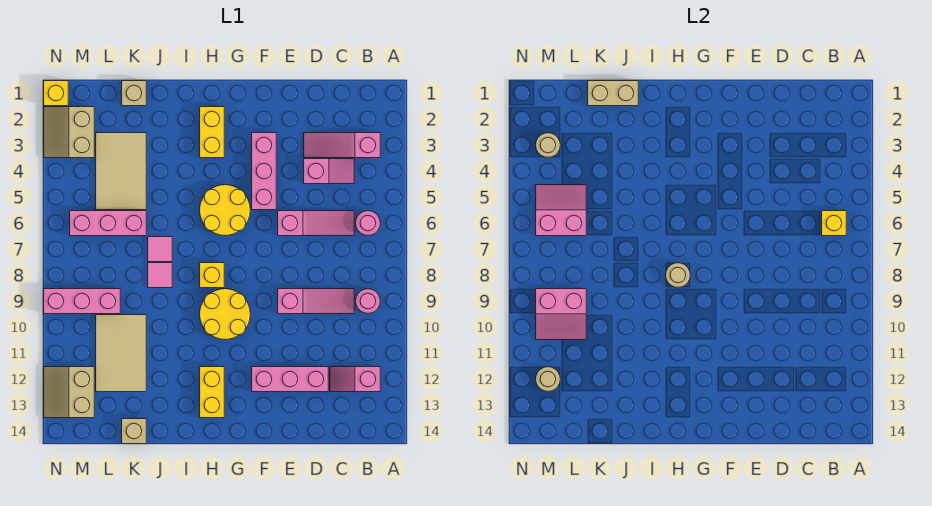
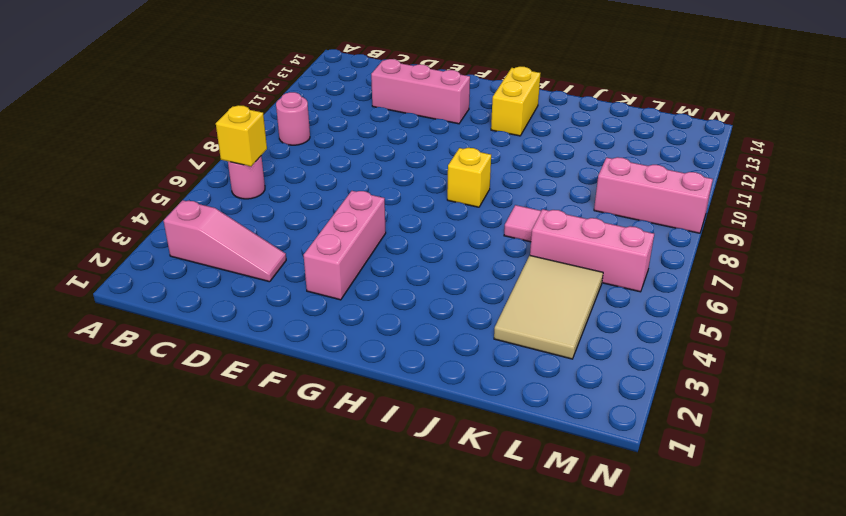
none -> pink 1x2 slope [330,367,380,392]
none -> pink 1x2 slope [304,159,354,184]
none -> pink 1x3 slope [278,211,354,236]
none -> pink 1x3 slope [278,289,354,314]

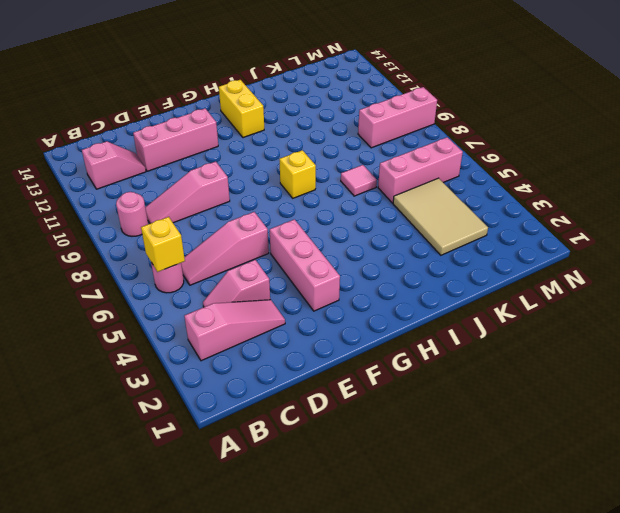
none -> yellow 2x2 round brick [200,185,250,235]
none -> yellow 2x2 round brick [200,289,250,339]
none -> yellow 1x2 brick [200,107,224,158]
none -> pink 1x1 tile [148,263,172,288]

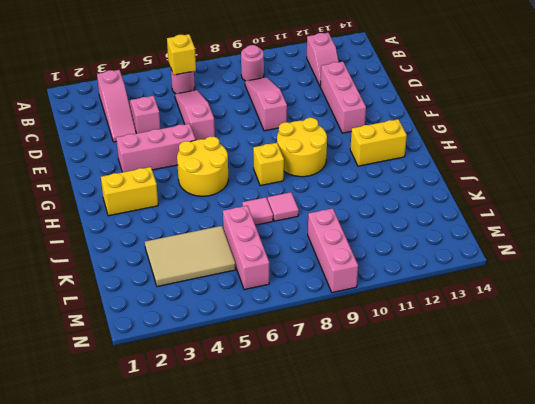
none -> tan 1x1 brick [122,81,146,106]
none -> tan 2x3 tile [96,315,146,392]
none -> tan 1x1 brick [122,419,146,444]
none -> tan 2x2 slope [44,107,94,158]

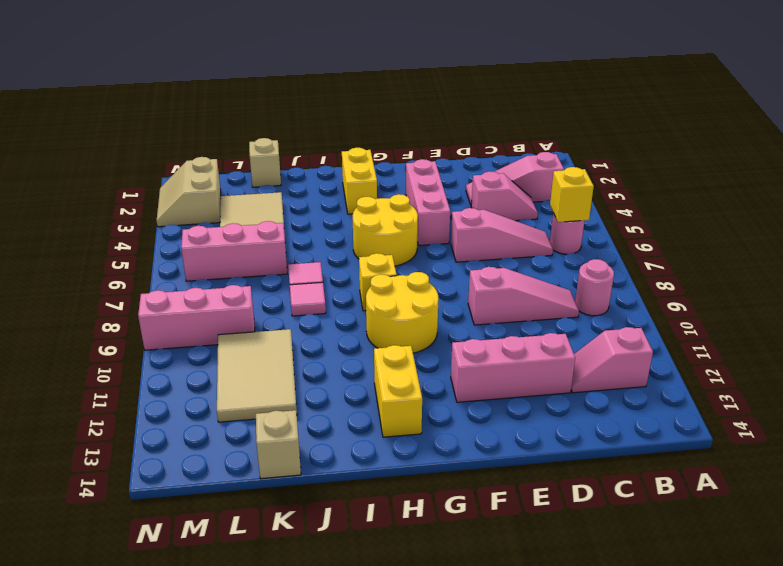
none -> tan 2x2 slope [44,367,94,418]
none -> yellow 1x1 brick [44,81,68,106]
none -> tan 1x1 round brick [666,263,690,287]
none -> tan 1x2 brick [588,81,638,106]

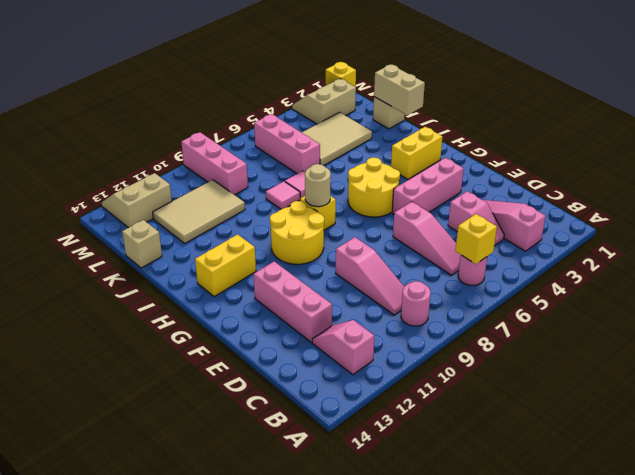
none -> pink 2x2 slope [536,185,586,236]
none -> pink 2x2 slope [536,289,586,340]
none -> tan 1x1 round brick [536,133,560,157]
none -> tan 1x1 round brick [536,367,560,391]

